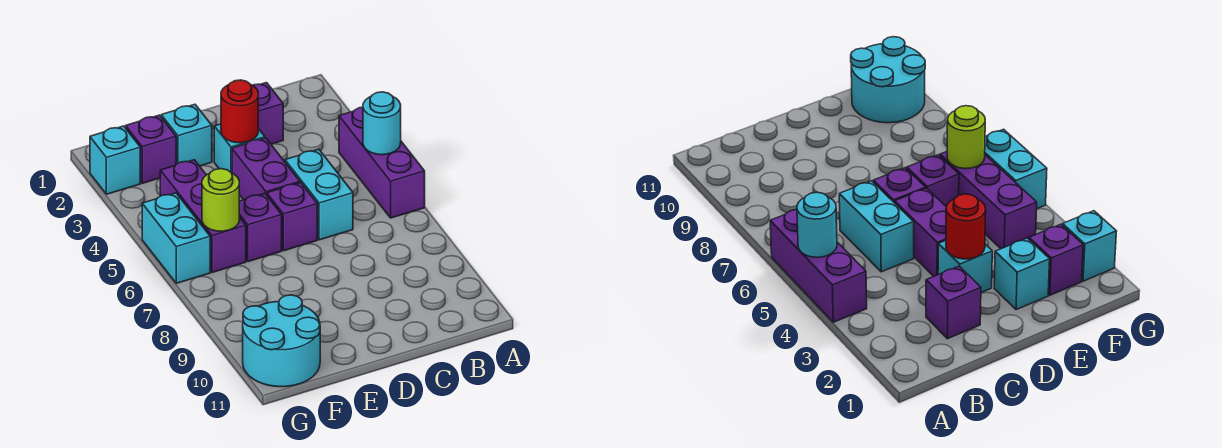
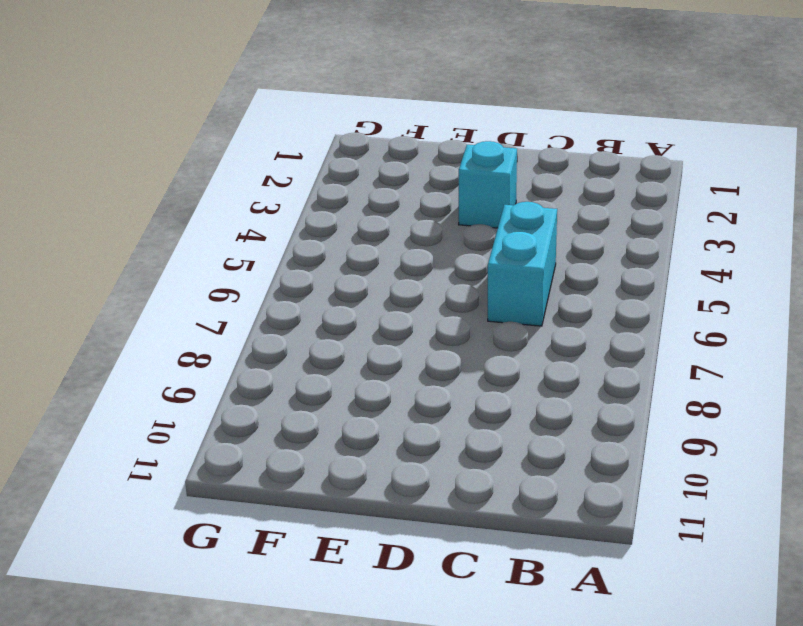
none -> purple 1x3 brick [339,107,425,218]
none -> purple 1x1 brick [253,83,283,144]
none -> purple 1x2 brick [232,138,300,200]

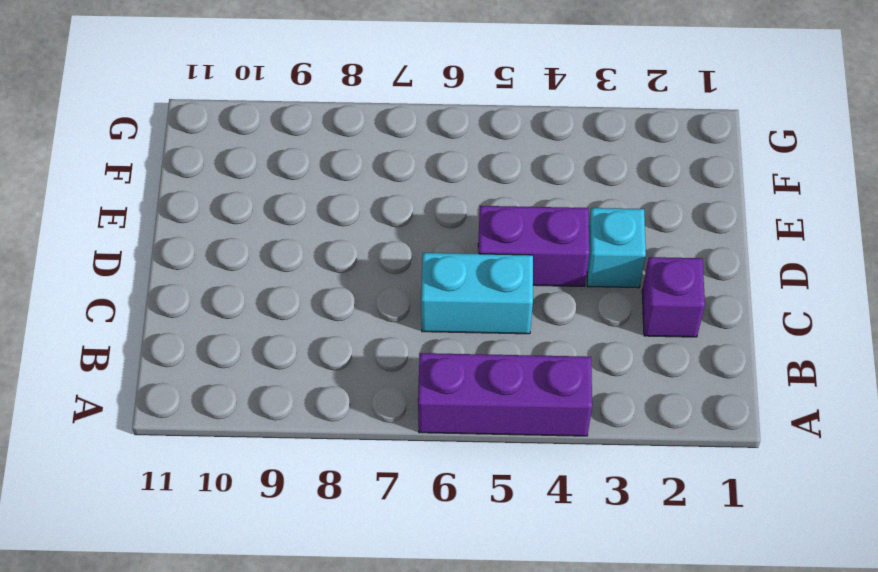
none -> purple 1x1 brick [267,183,317,251]
none -> cyan 1x1 brick [161,104,212,166]
none -> purple 1x1 brick [239,193,282,262]

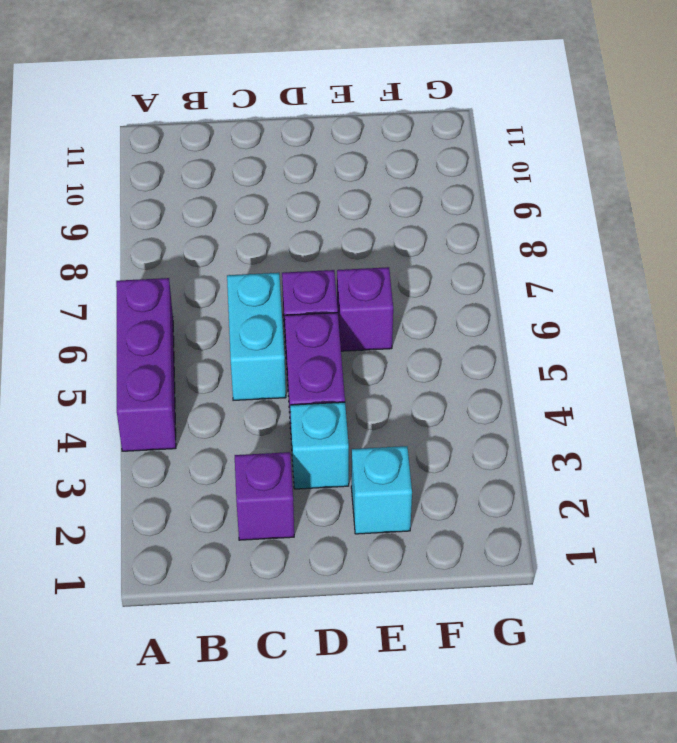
none -> purple 1x1 brick [126,115,176,183]
none -> purple 1x3 brick [160,160,246,273]
none -> cyan 2x2 round brick [243,295,320,387]

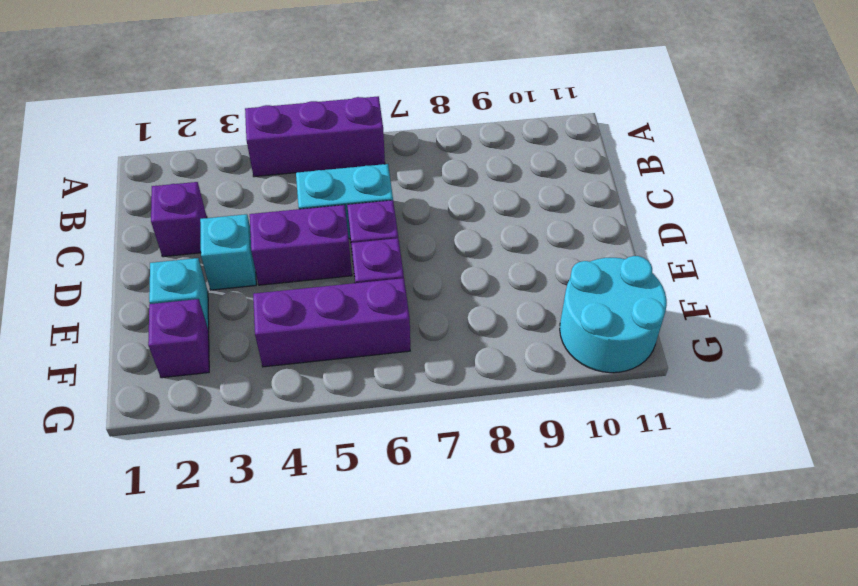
none -> cyan 1x1 brick [90,126,140,194]
none -> cyan 1x2 brick [142,193,210,283]
none -> cyan 1x1 round brick [363,92,401,155]

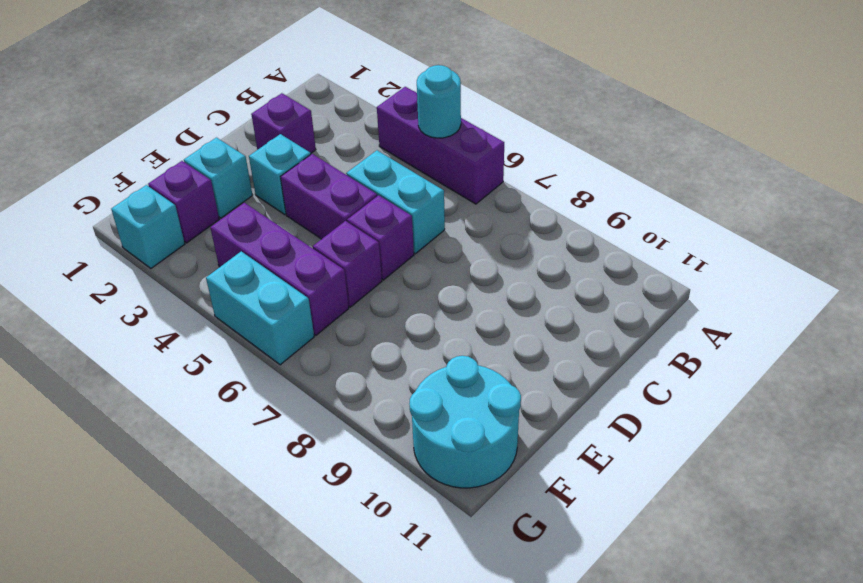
none -> red 1x1 round brick [221,80,258,143]
none -> lime 1x1 round brick [202,169,239,231]

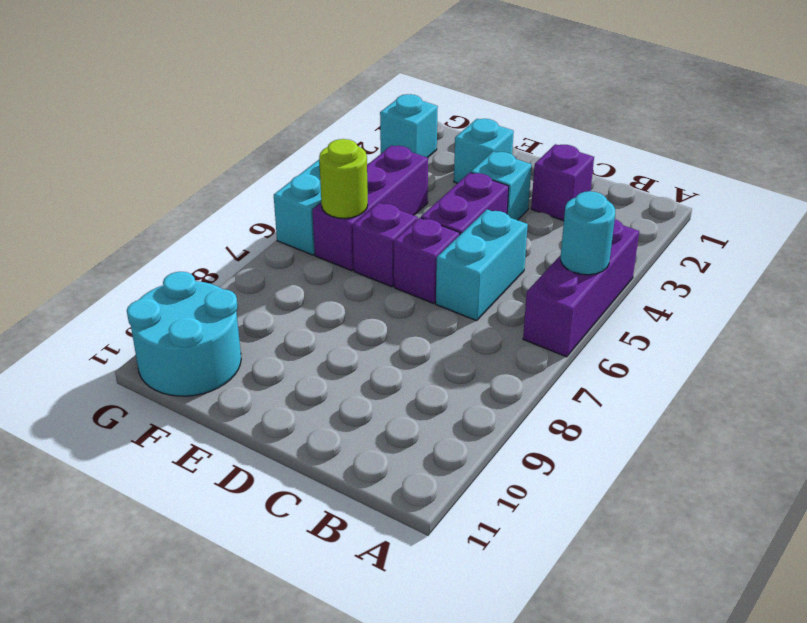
none -> purple 1x1 brick [126,115,176,183]
none -> red 1x1 round brick [221,80,258,143]

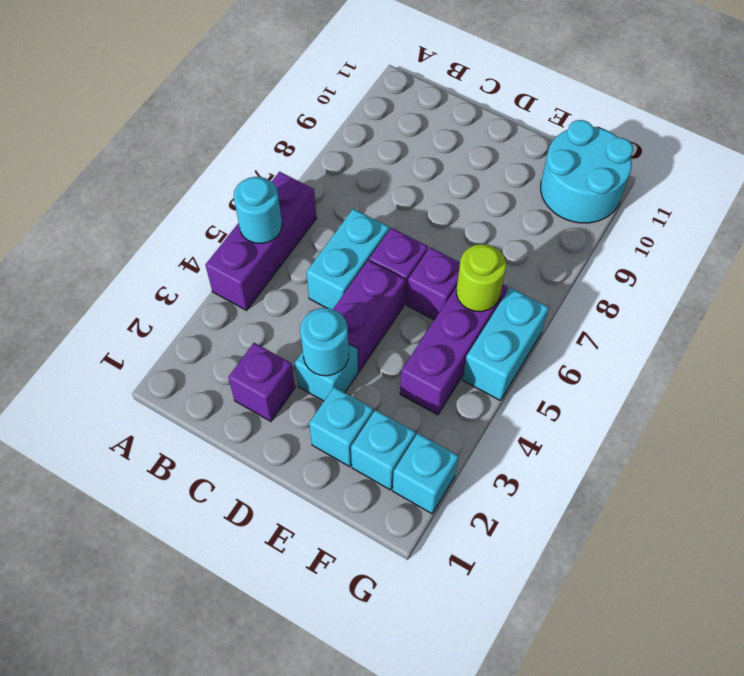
cyan 1x1 round brick [300,308,349,376] -> red 1x1 round brick [221,80,258,143]
cyan 1x1 brick [351,410,415,490] -> purple 1x1 brick [126,115,176,183]

